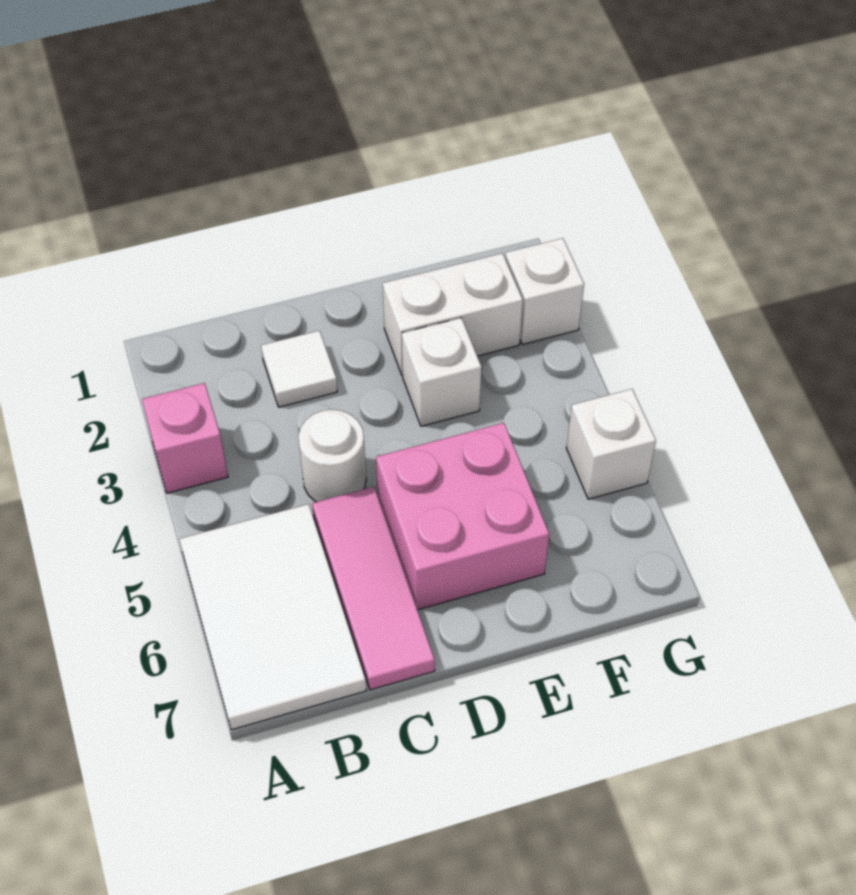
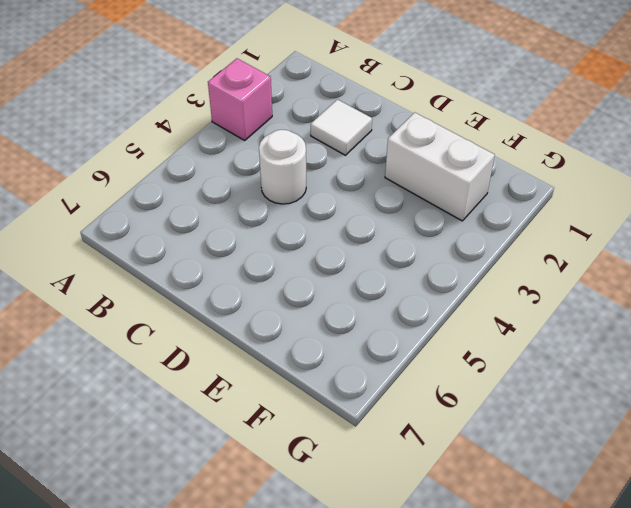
none -> white 2x3 tile [179,504,366,730]
none -> pink 1x3 tile [312,487,435,690]

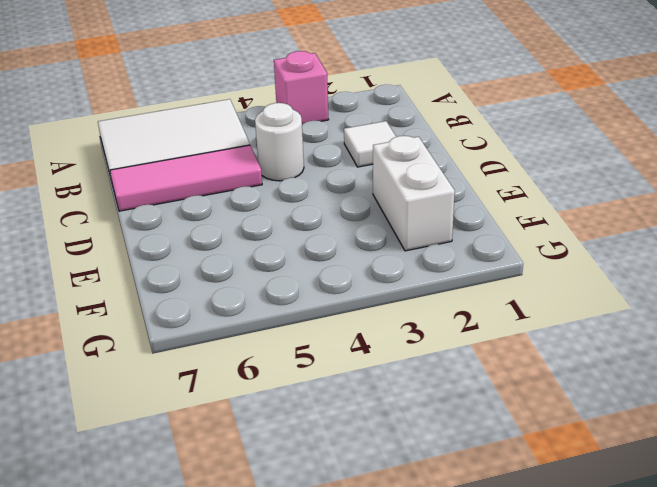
none -> pink 2x2 brick [376,423,549,610]
none -> white 1x1 brick [402,318,481,426]

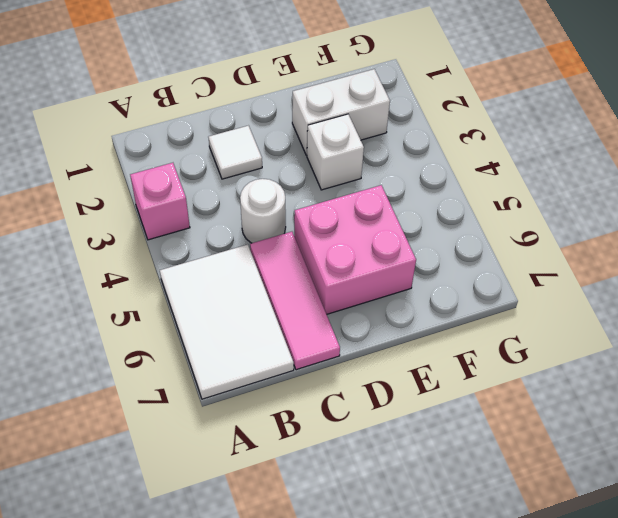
none -> white 1x1 brick [505,238,584,344]
none -> white 1x1 brick [566,389,656,499]

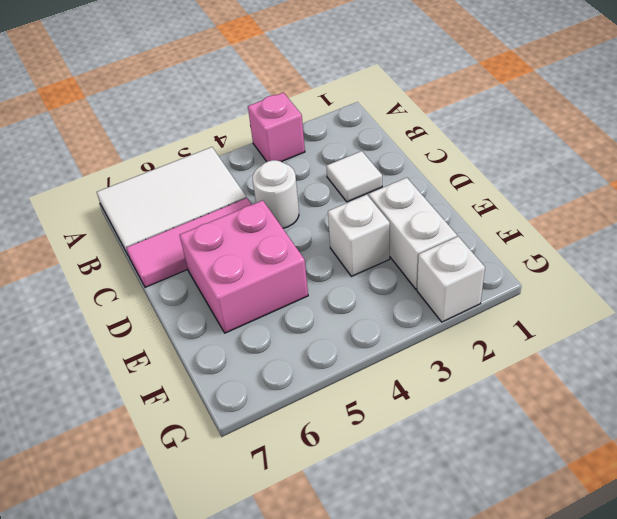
none -> white 1x1 brick [566,389,656,499]

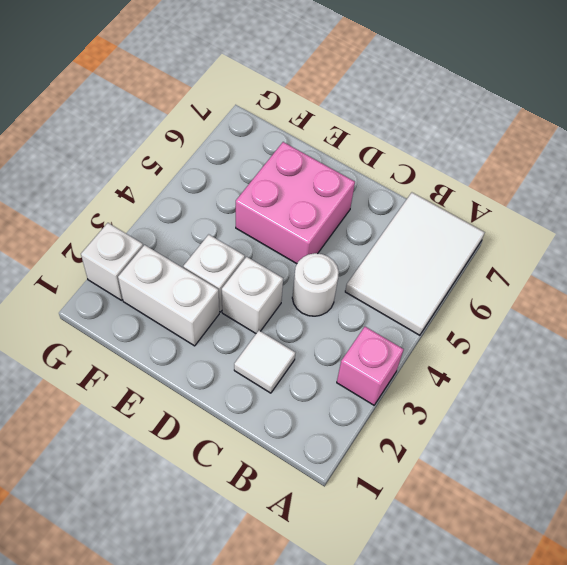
white 1x1 brick [222,257,283,333] -> white 1x1 brick moved to [566,389,656,499]
none -> pink 1x3 tile [312,487,435,690]

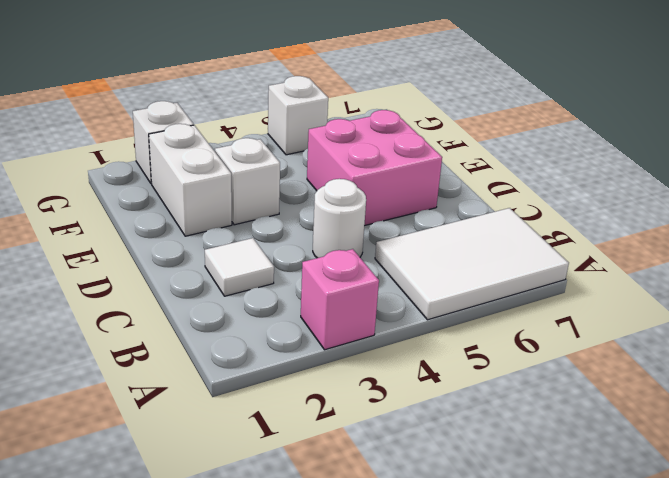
none -> pink 1x3 tile [312,487,435,690]

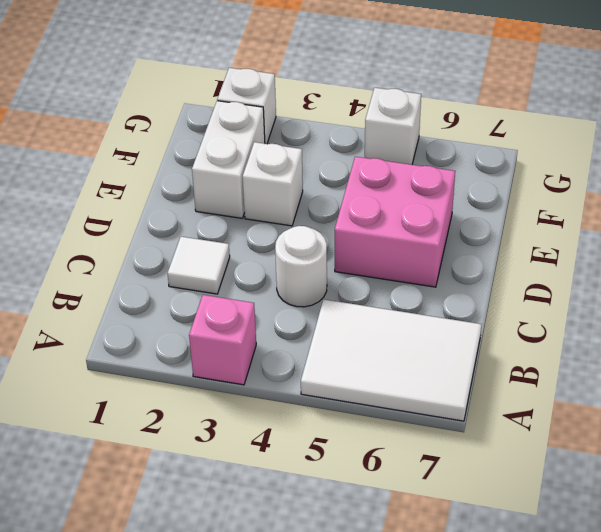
none -> pink 1x3 tile [312,487,435,690]

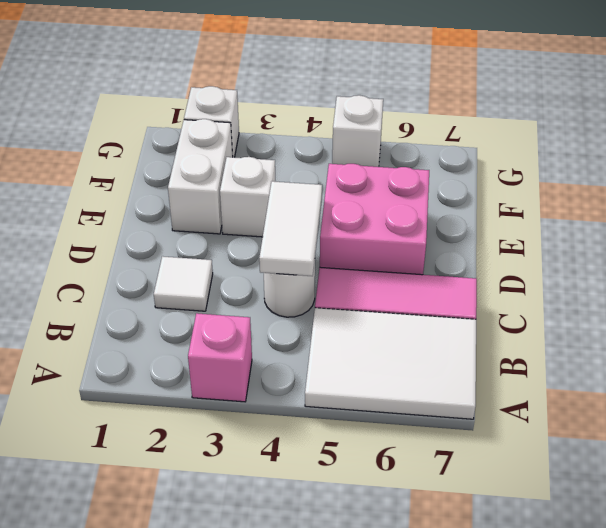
white 1x2 tile [259,181,322,276] -> none

